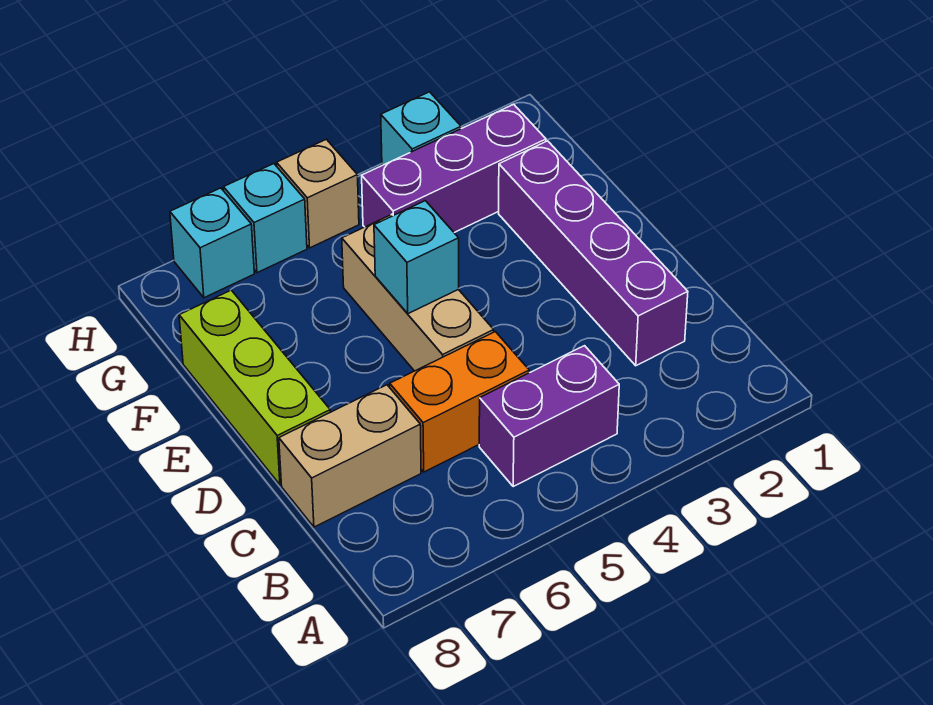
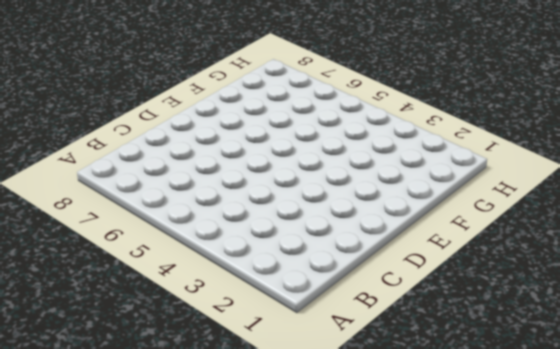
none -> purple 1x2 brick [479,346,619,486]
none -> purple 1x4 brick [499,141,688,366]
none -> orange 1x2 brick [390,332,529,472]

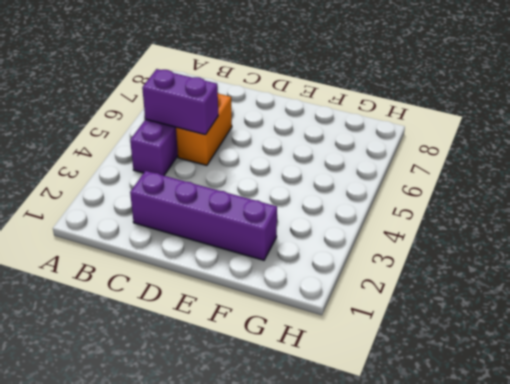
purple 1x2 brick [142,69,218,135] -> none
none -> tan 1x2 brick [279,385,421,527]
none -> tan 1x3 brick [342,214,494,371]
none -> lime 1x3 brick [179,290,330,485]

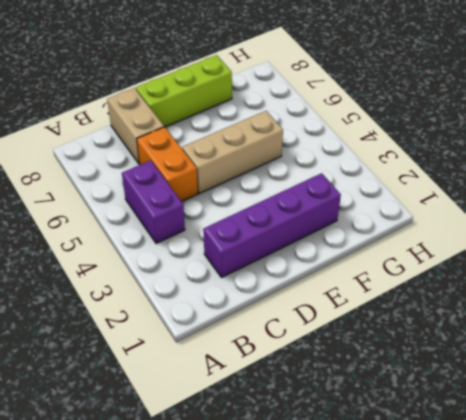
none -> purple 1x3 brick [362,104,546,233]
none -> cyan 1x1 brick [381,92,461,165]
none -> tan 1x1 brick [277,139,359,248]

